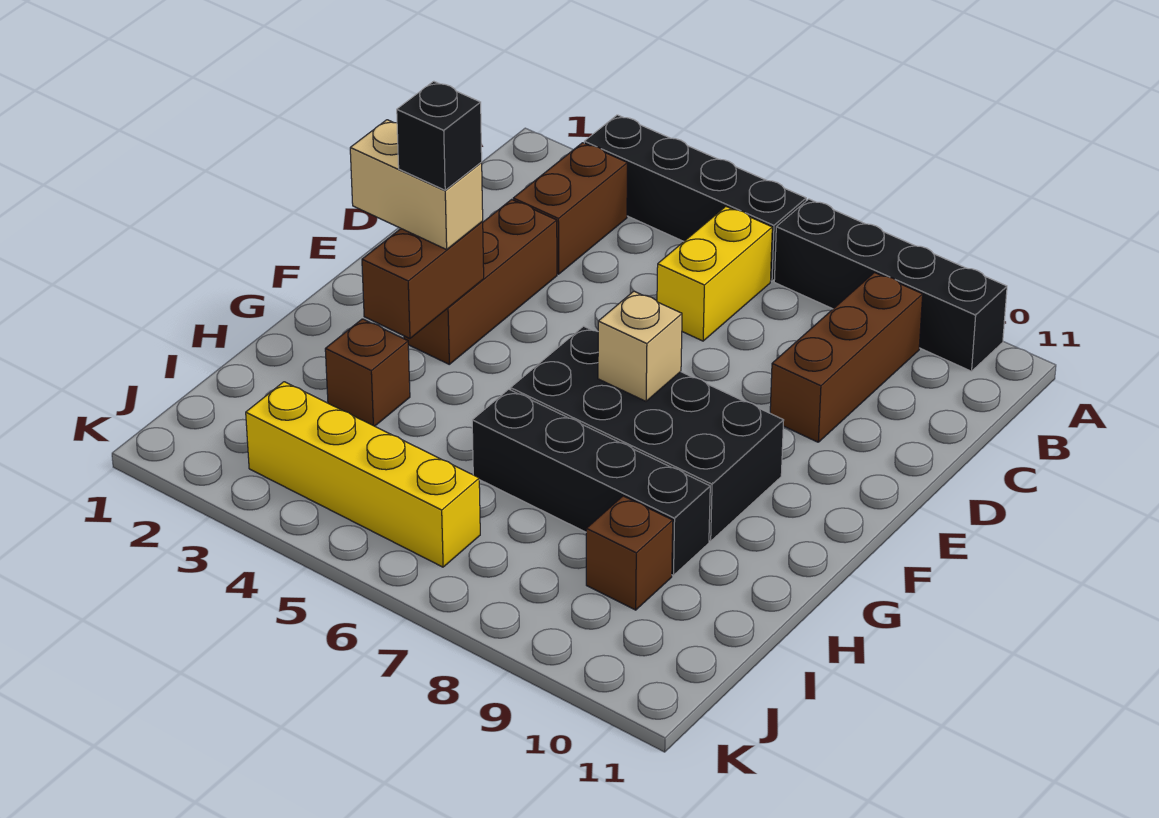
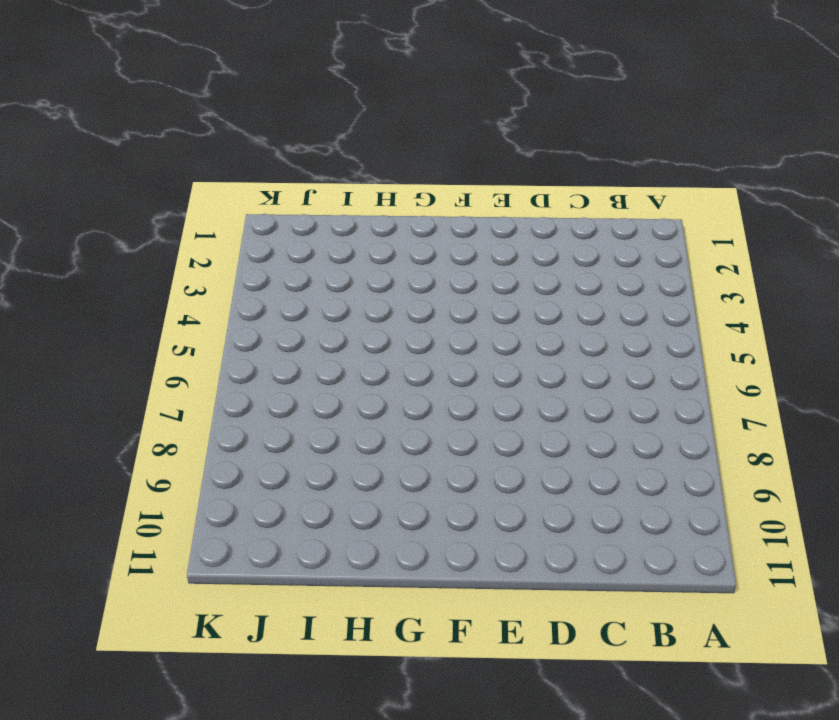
none -> black 1x4 brick [584,115,806,281]
none -> black 1x4 brick [774,199,1007,371]
none -> brown 1x2 brick [513,143,627,274]

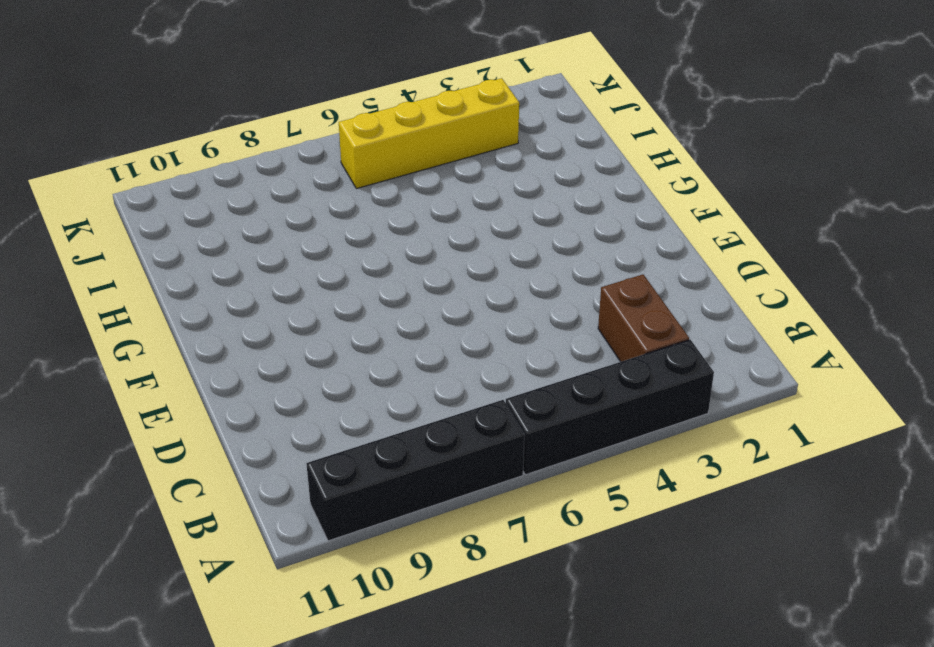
none -> yellow 1x2 brick [657,207,772,341]
none -> brown 1x3 brick [770,273,923,442]
none -> brown 1x3 brick [404,200,557,364]

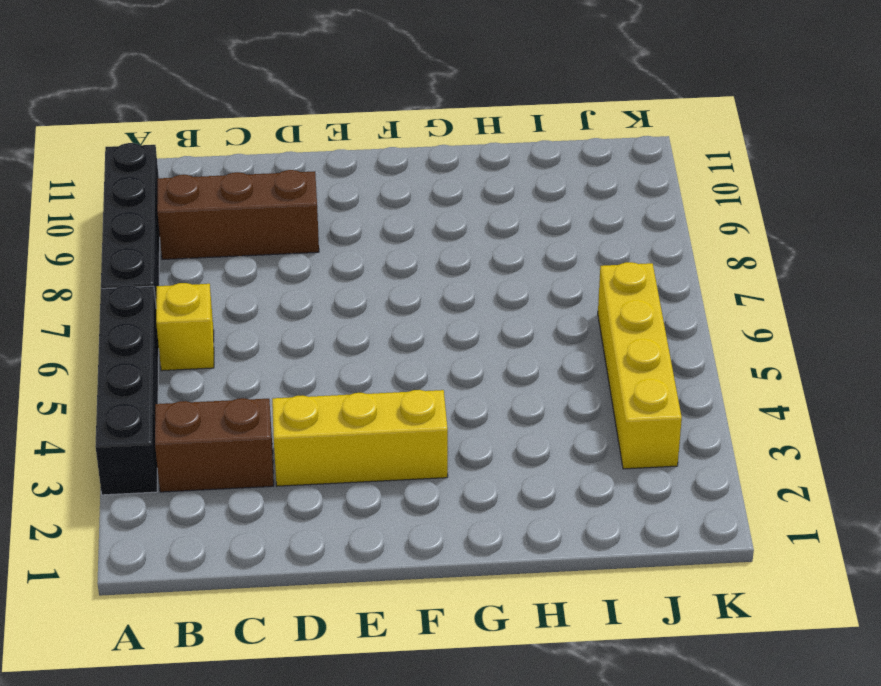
yellow 1x1 brick [156,283,214,371] -> yellow 1x2 brick [657,207,772,341]
yellow 1x3 brick [272,390,448,486] -> brown 1x3 brick [404,200,557,364]
none -> black 2x4 brick [511,326,784,541]
none -> brown 1x1 brick [325,319,410,426]
none -> black 1x4 brick [472,389,710,575]

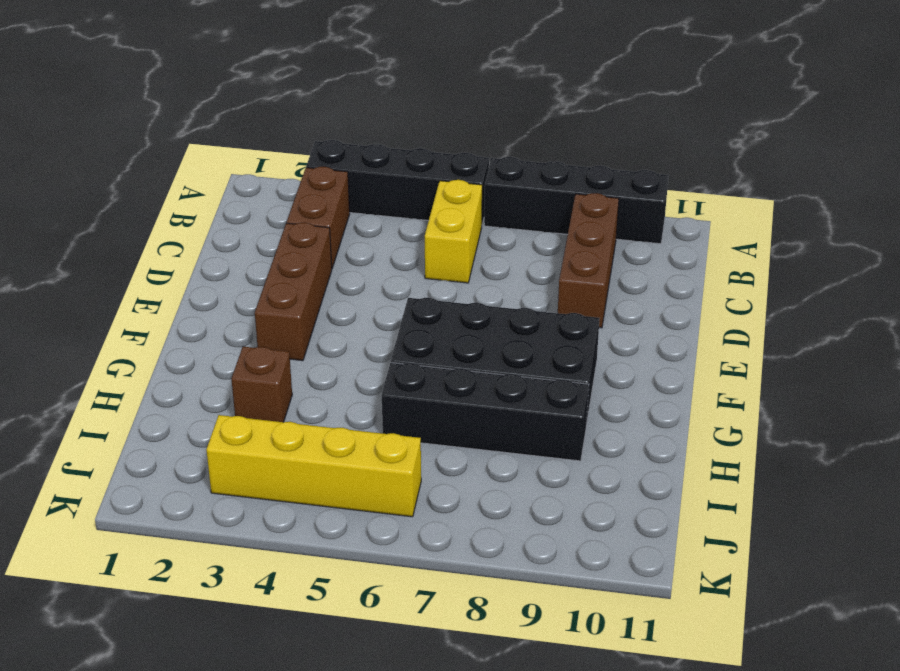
none -> brown 1x1 brick [586,496,673,610]
none -> brown 1x2 brick [362,222,484,338]
none -> tan 1x1 brick [598,291,682,401]

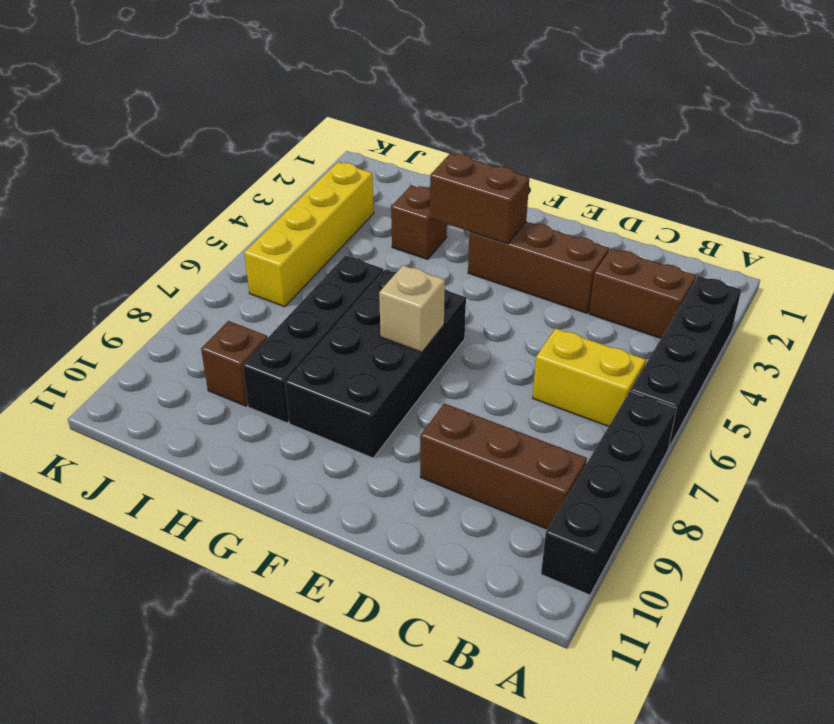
none -> tan 1x2 brick [350,120,483,250]
none -> black 1x1 brick [397,81,482,190]

